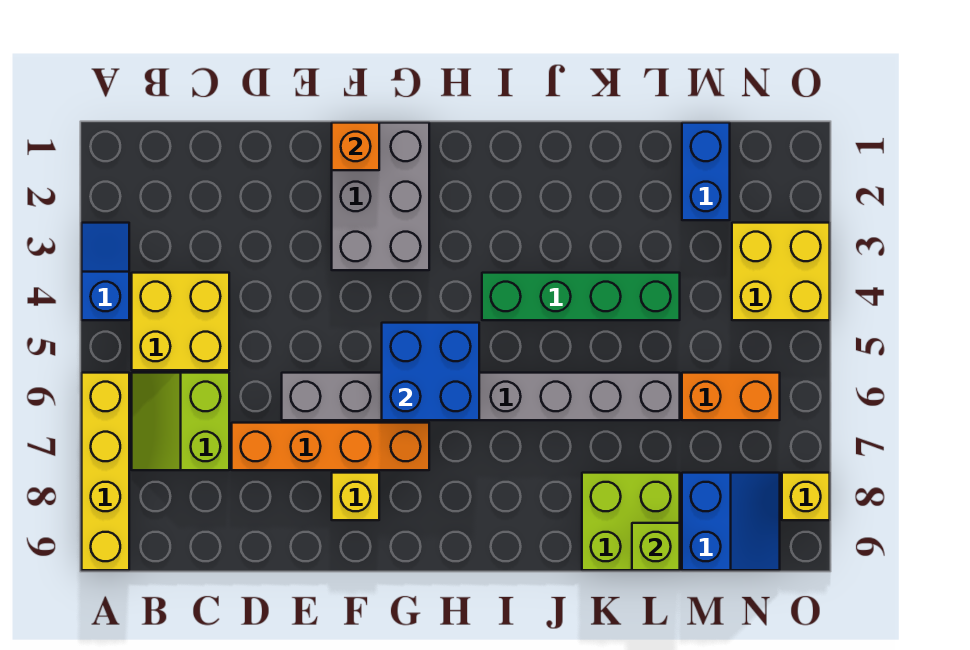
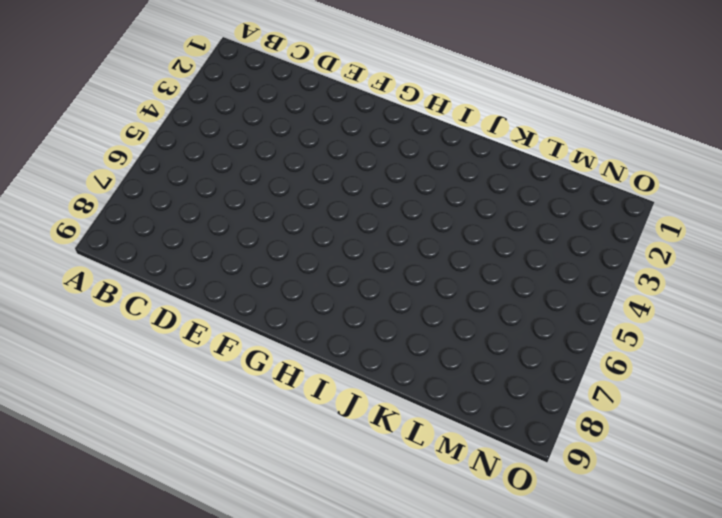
none -> blue 1x2 slope [82,223,129,320]
none -> yellow 1x4 brick [82,373,129,570]
none -> yellow 2x2 brick [132,273,229,370]

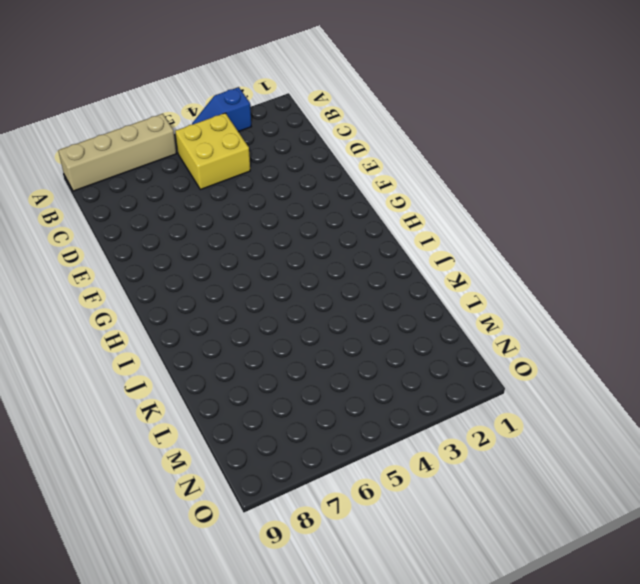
blue 1x2 slope [192,87,251,132] -> blue 1x2 slope turned to [82,223,129,320]
tan 1x4 brick [58,114,176,191] -> yellow 1x4 brick [82,373,129,570]
none -> lime 2x2 slope [132,373,229,470]
none -> orange 1x4 brick [232,423,429,470]
none -> grey 1x8 brick [282,373,680,420]

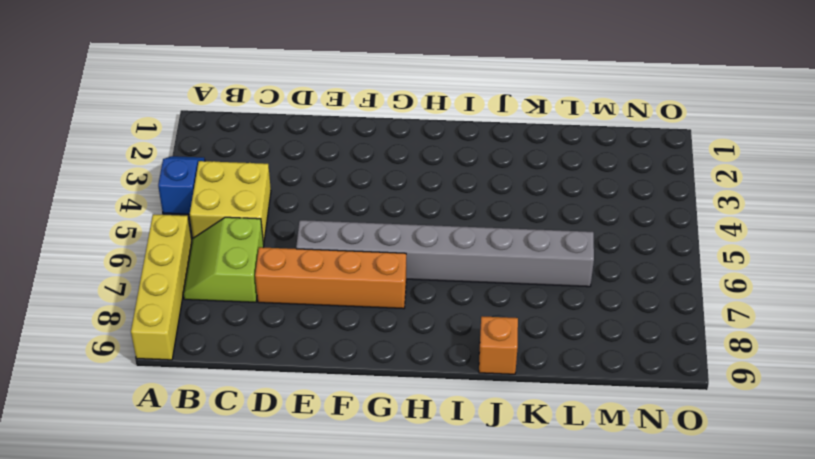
orange 1x1 brick [479,316,518,374] -> orange 1x1 brick moved to [332,123,379,170]
none -> grey 2x3 brick [332,123,429,270]
none -> yellow 1x1 brick [332,473,379,520]
none -> green 1x4 brick [482,273,680,320]

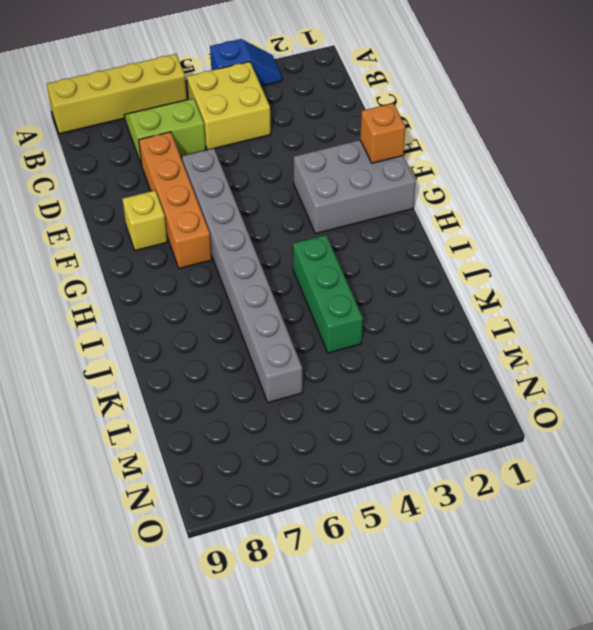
green 1x3 brick [293,235,363,353] -> green 1x4 brick [482,273,680,320]
none -> lime 2x2 brick [582,473,680,570]
none -> blue 1x2 brick [682,123,730,220]
none -> orange 1x2 brick [682,373,780,420]

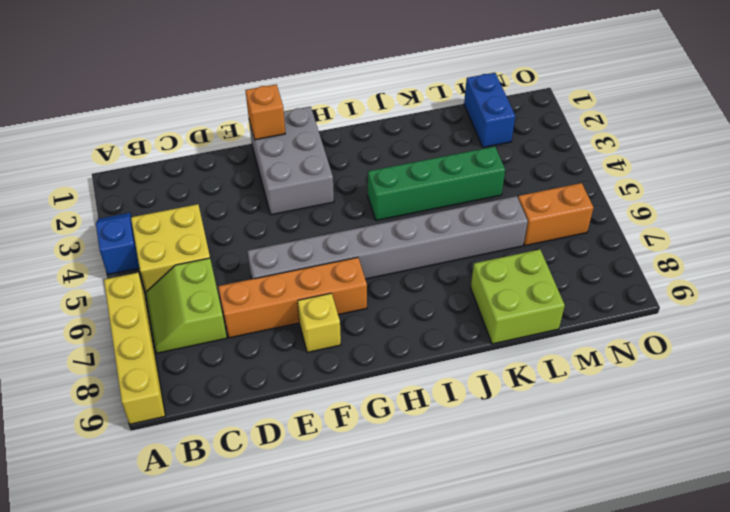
none -> blue 2x2 slope [682,473,780,570]
none -> yellow 2x2 brick [732,223,830,320]
none -> yellow 1x1 brick [782,473,830,520]

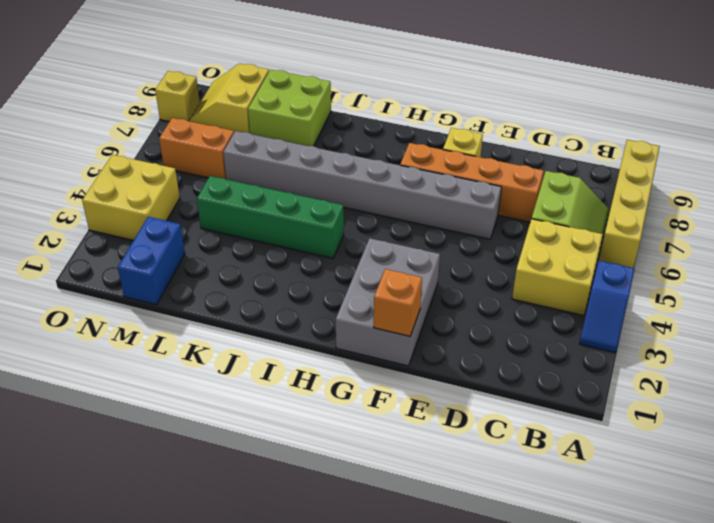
yellow 2x2 slope [189,63,269,133] -> blue 2x2 slope [682,473,780,570]
none -> blue 2x2 brick [382,323,479,420]
none -> lime 1x1 brick [632,523,680,570]

